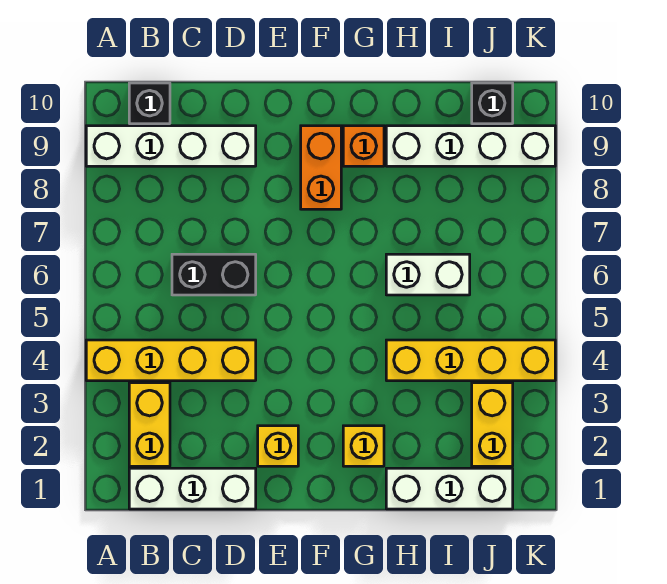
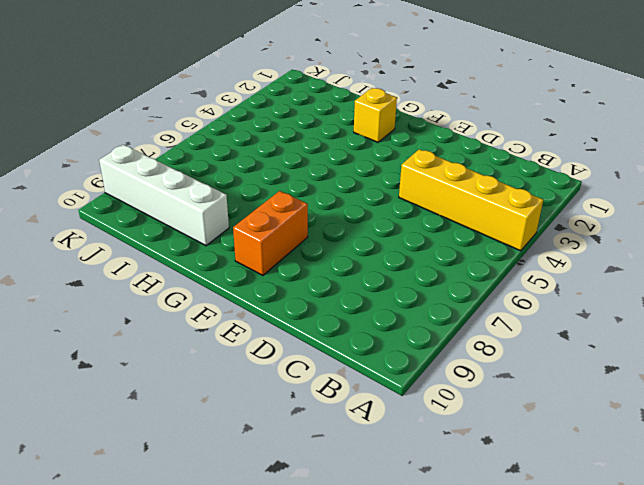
none -> white 1x4 brick [86,126,256,166]
none -> white 1x3 brick [129,468,256,509]
none -> yellow 1x2 brick [129,383,170,466]

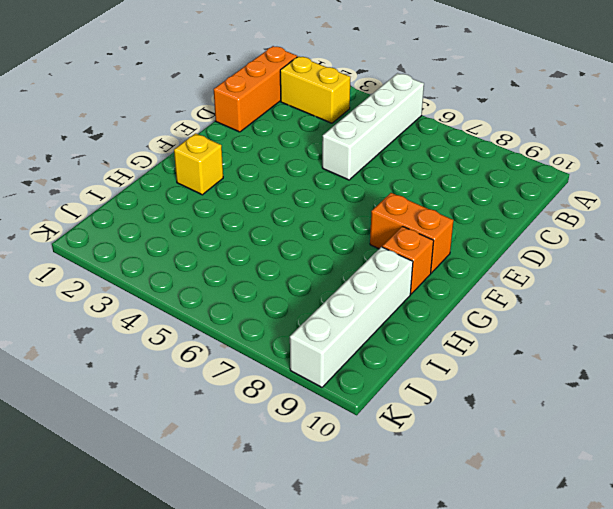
white 1x4 brick [322,73,424,180] -> white 1x4 brick moved to [86,126,256,166]
orange 1x3 brick [214,46,297,132] -> white 1x3 brick [129,468,256,509]
none -> yellow 1x4 brick [86,340,256,381]
none -> black 1x1 brick [129,83,170,124]
none -> black 1x2 brick [172,254,256,295]

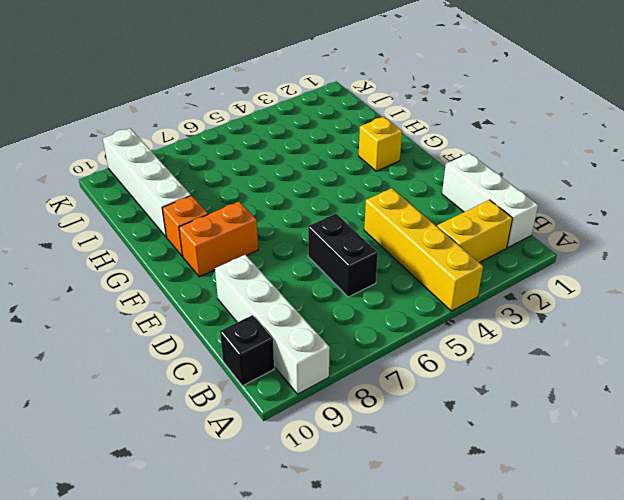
none -> yellow 1x1 brick [258,426,298,466]
none -> white 1x3 brick [386,468,513,509]
none -> yellow 1x4 brick [386,340,555,381]

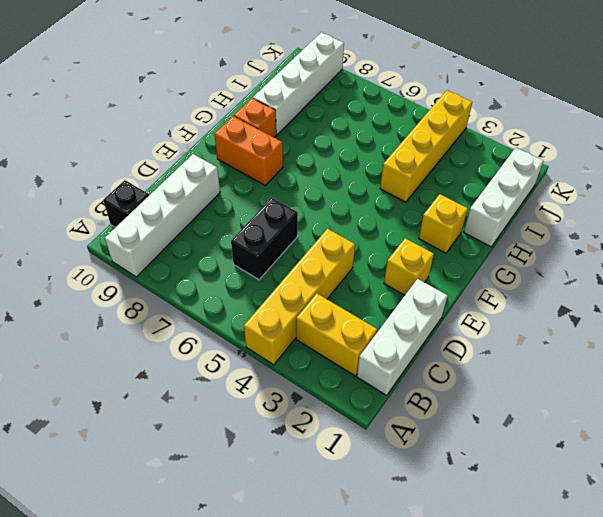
none -> white 1x2 brick [386,254,470,295]
none -> yellow 1x2 brick [472,383,513,466]
none -> black 1x1 brick [472,83,513,124]

